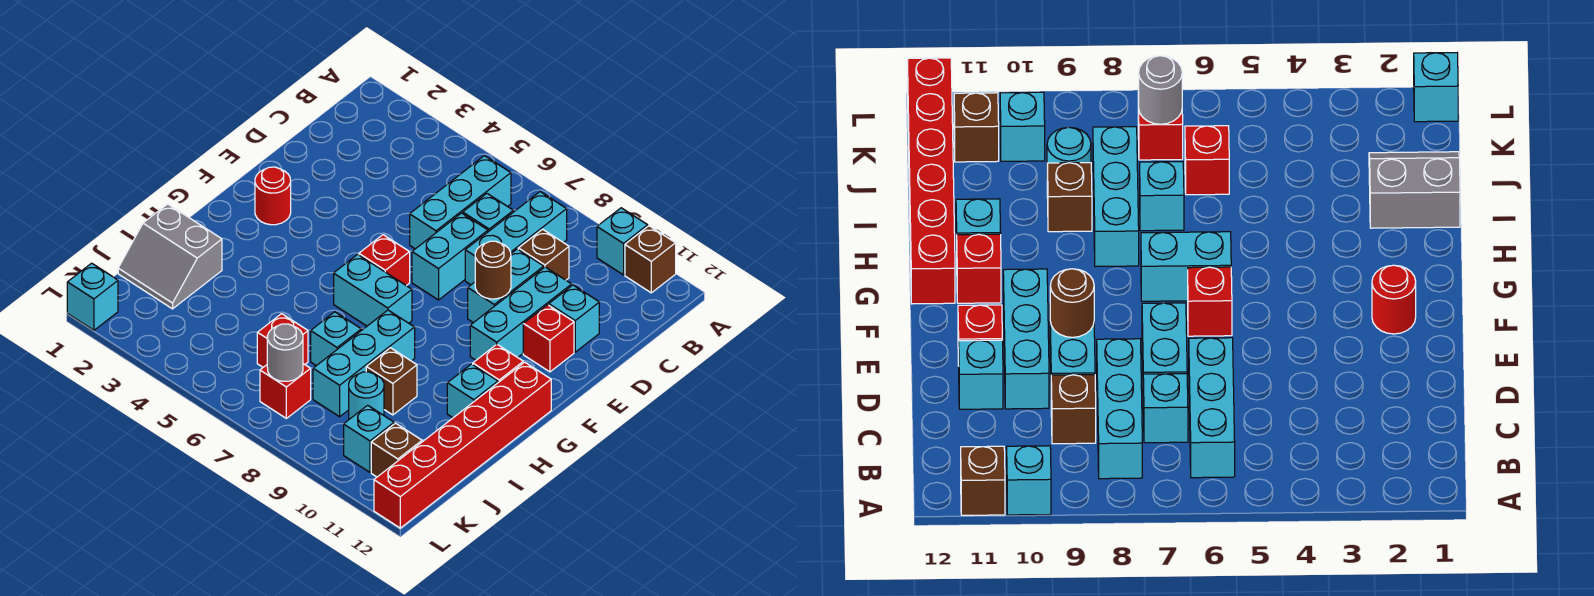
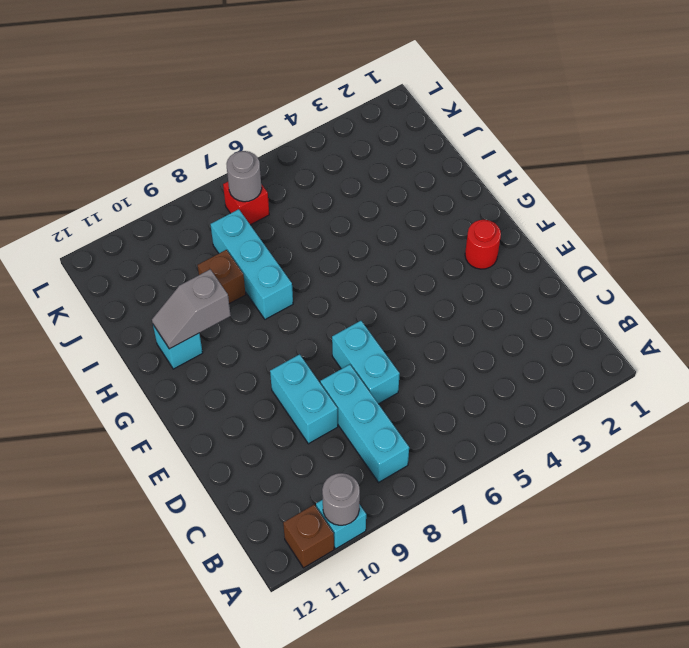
grey 1x1 round brick [322,473,360,525] -> none
grey 1x2 slope [152,269,231,349] -> none
none -> cyan 1x3 brick [410,156,511,249]
none -> cyan 1x1 brick [463,194,513,232]
none -> brown 1x1 brick [518,229,569,280]

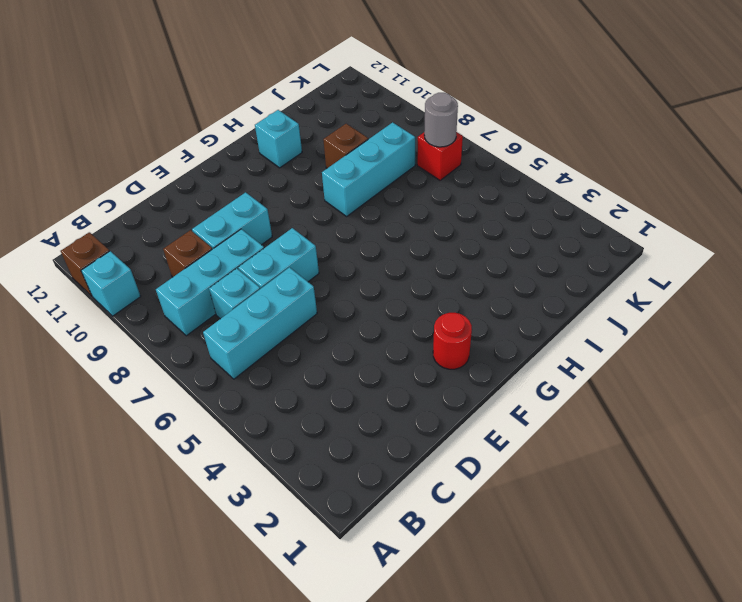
none -> cyan 1x3 brick [470,267,572,360]
none -> cyan 1x1 brick [549,285,599,352]
none -> red 1x1 brick [523,305,574,372]

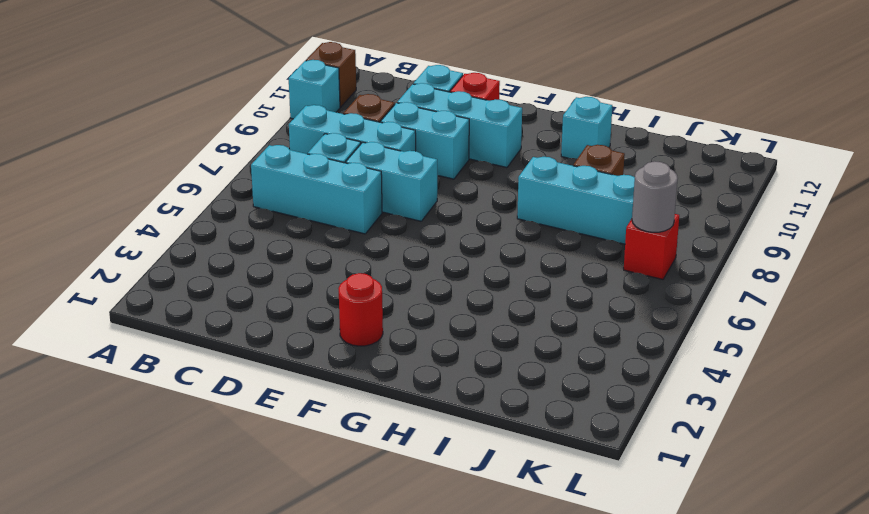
none -> red 1x1 brick [359,235,410,286]
none -> cyan 1x2 brick [334,254,412,326]
none -> red 1x1 brick [473,344,523,383]

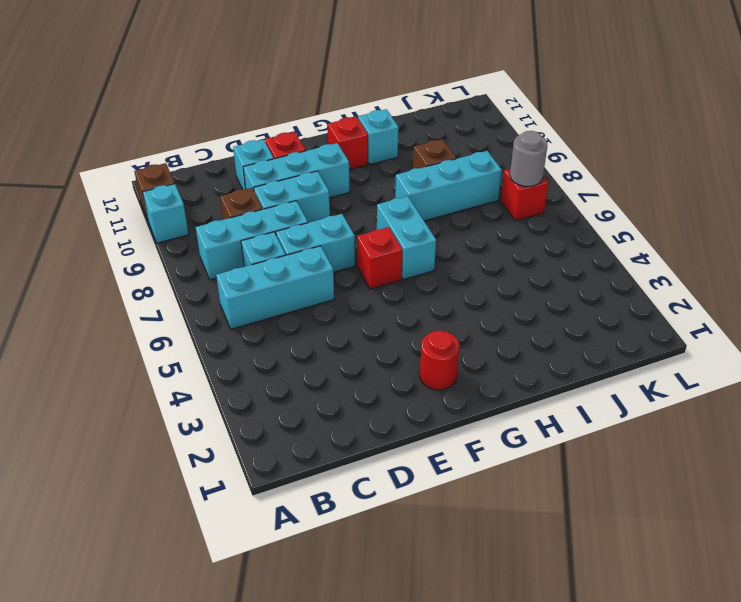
none -> red 1x6 brick [374,362,551,528]
none -> grey 2x2 slope [118,204,222,309]
none -> cyan 1x1 brick [311,312,361,366]

